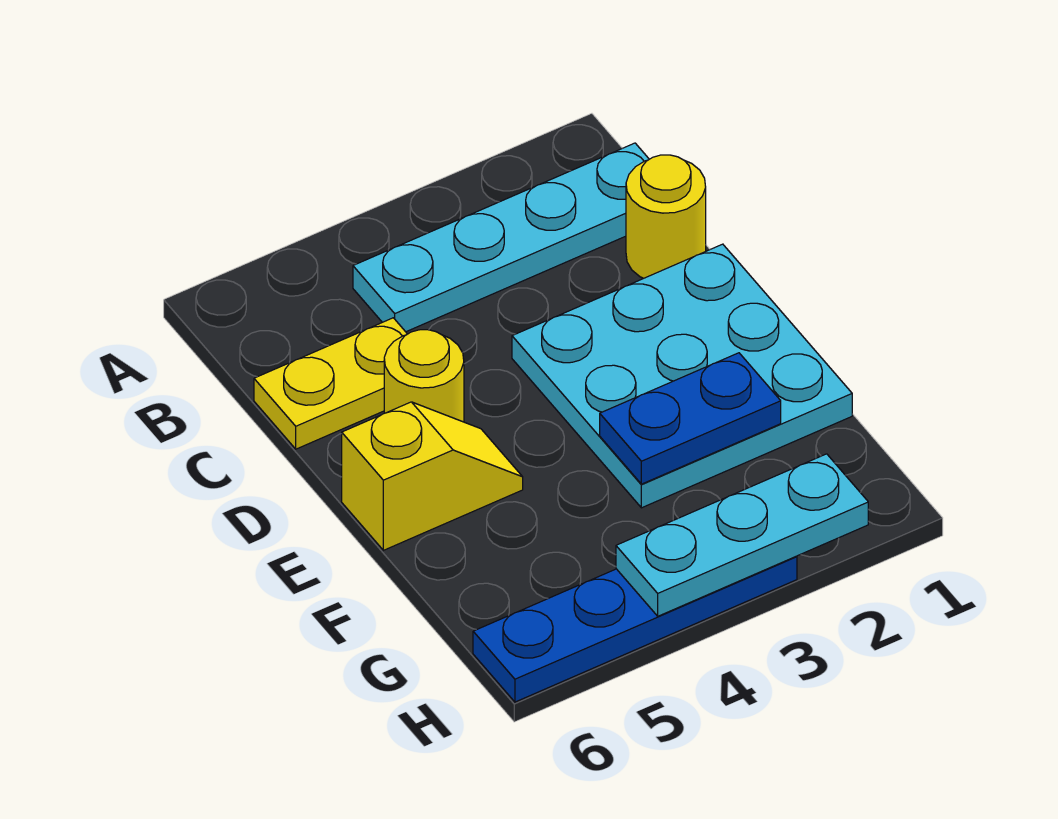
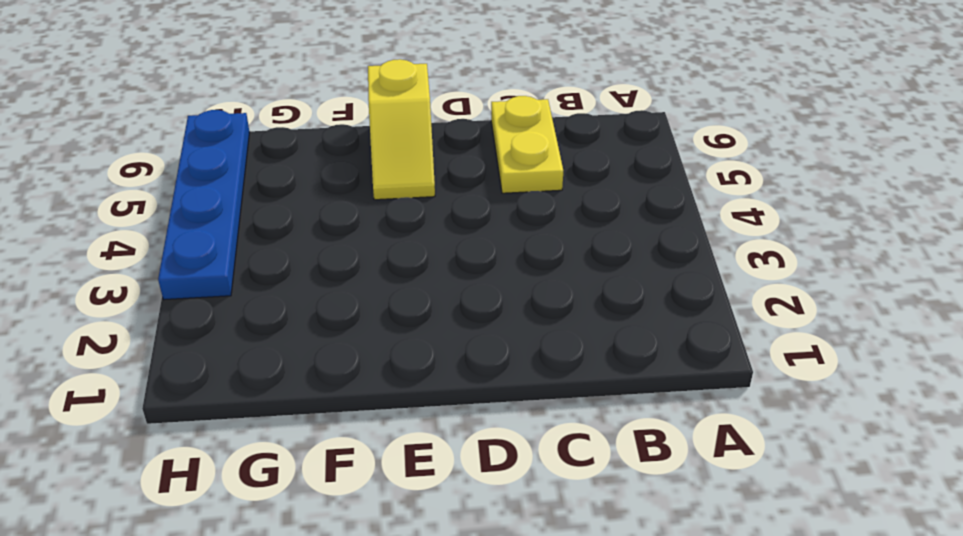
none -> cyan 1x4 plate [353,143,649,332]
none -> yellow 1x1 round brick [626,155,706,278]

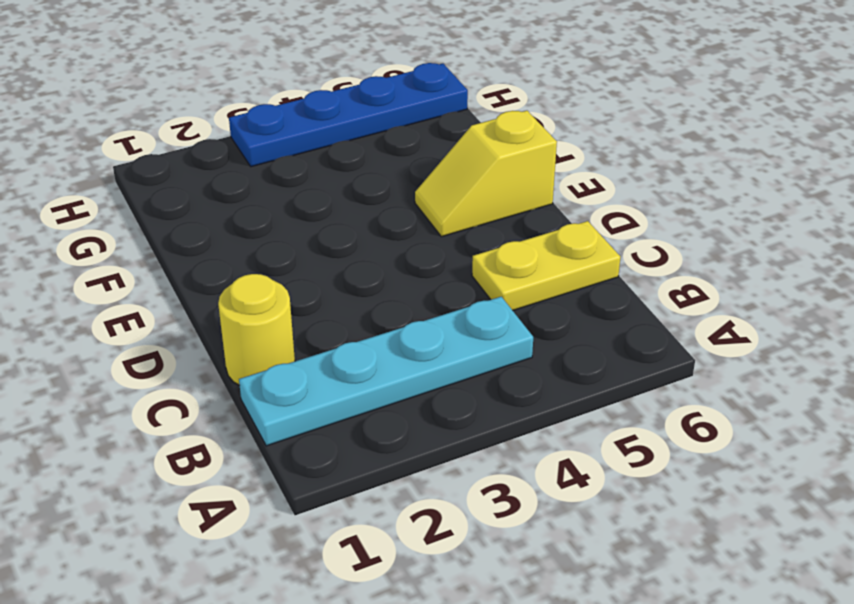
none -> cyan 3x3 plate [512,244,852,508]
none -> yellow 1x1 round brick [384,330,464,422]

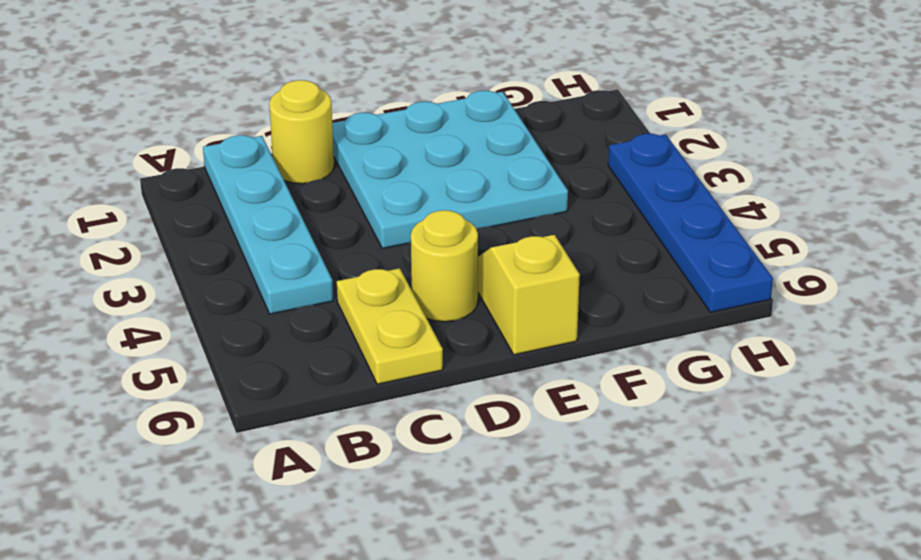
none -> blue 1x2 plate [600,353,781,484]
none -> cyan 1x3 plate [616,454,868,616]

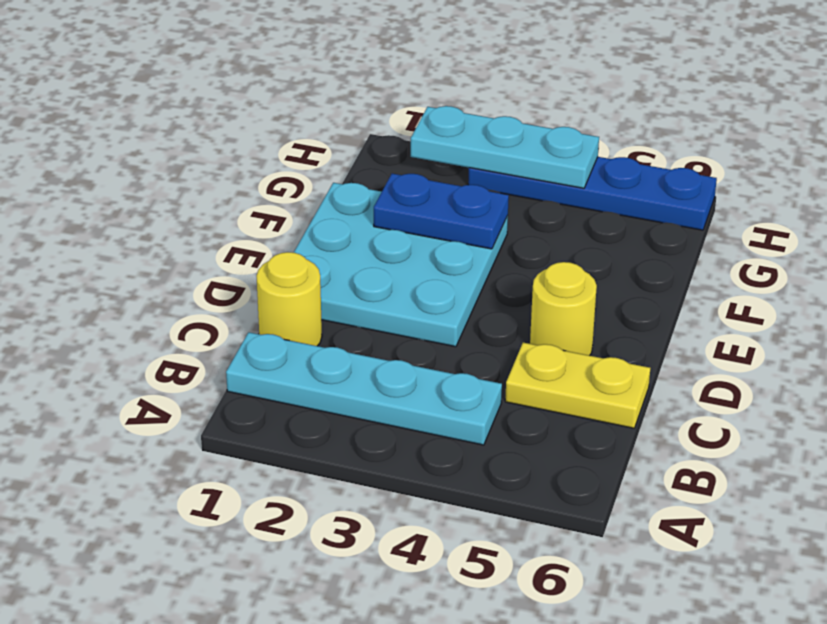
none -> yellow 1x2 slope [342,402,523,550]

